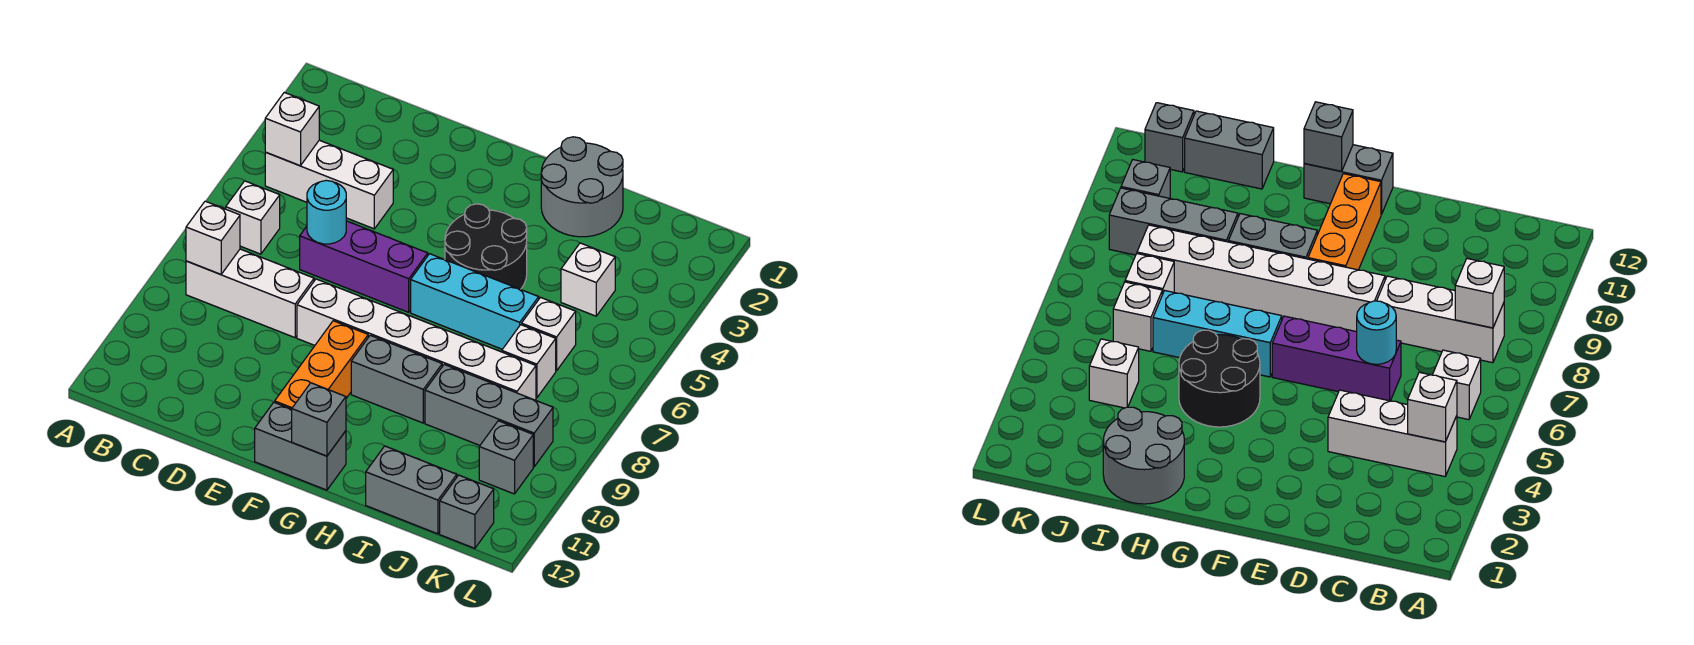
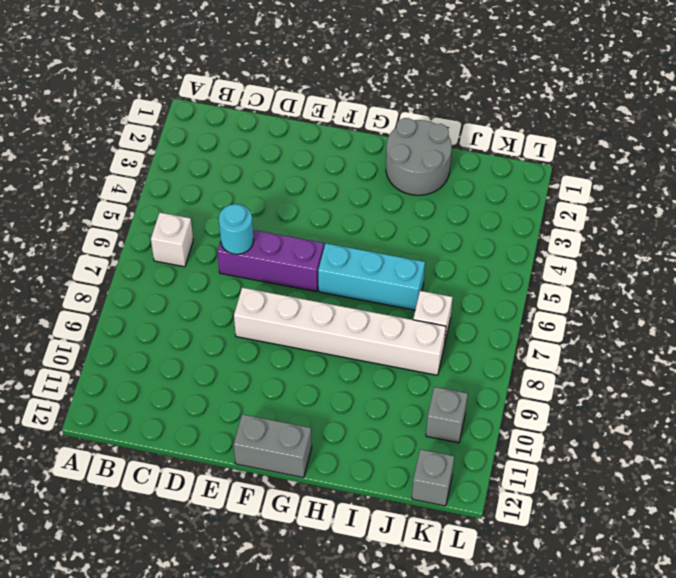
none -> white 1x3 brick [265,140,393,229]
none -> white 1x3 brick [186,249,314,338]
none -> orange 1x3 brick [275,321,368,409]

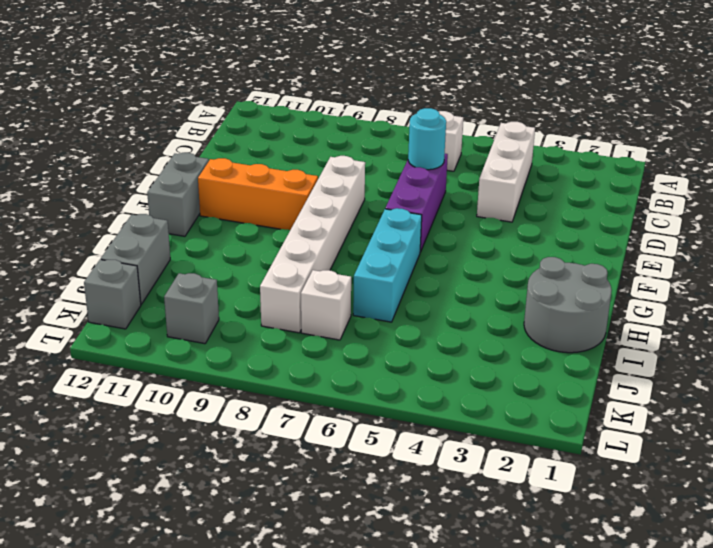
none -> white 1x3 brick [186,249,314,338]
none -> black 2x2 round brick [445,204,527,289]
none -> grey 1x2 brick [351,335,442,423]

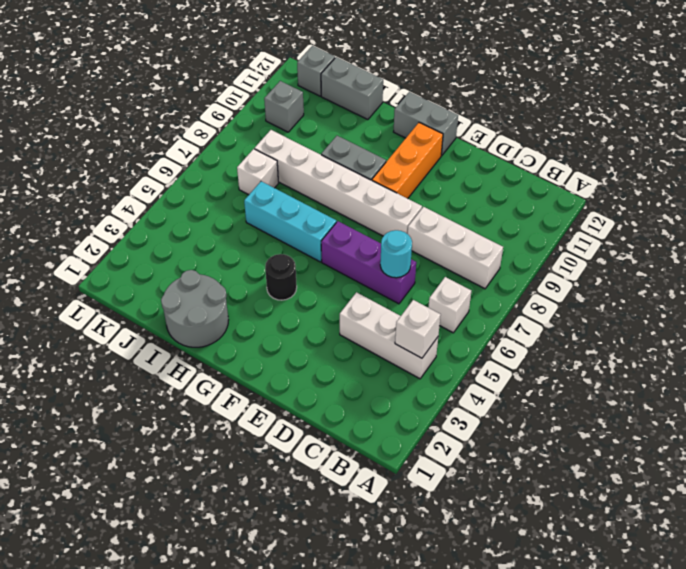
black 1x1 round brick [265,254,297,300] -> black 2x2 round brick [445,204,527,289]
none -> grey 1x3 brick [425,365,553,467]
none -> white 1x1 brick [561,243,615,316]
none -> white 1x1 brick [522,297,576,371]

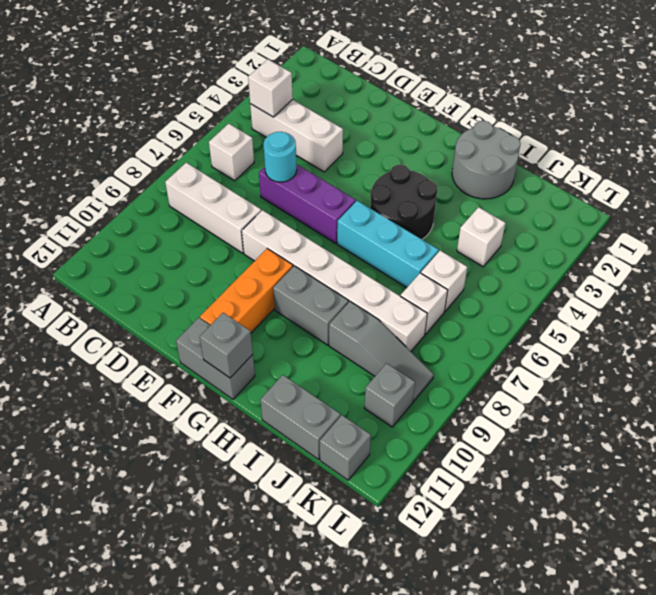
grey 1x3 slope [329,302,434,402] -> grey 1x3 brick [425,365,553,467]
none -> white 1x1 brick [186,201,240,274]

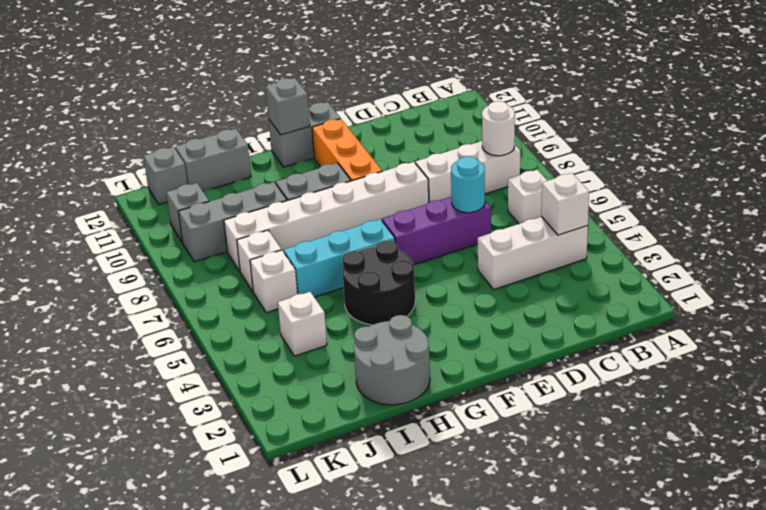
white 1x1 round brick [482,101,515,156] -> white 1x1 brick [186,201,240,274]

